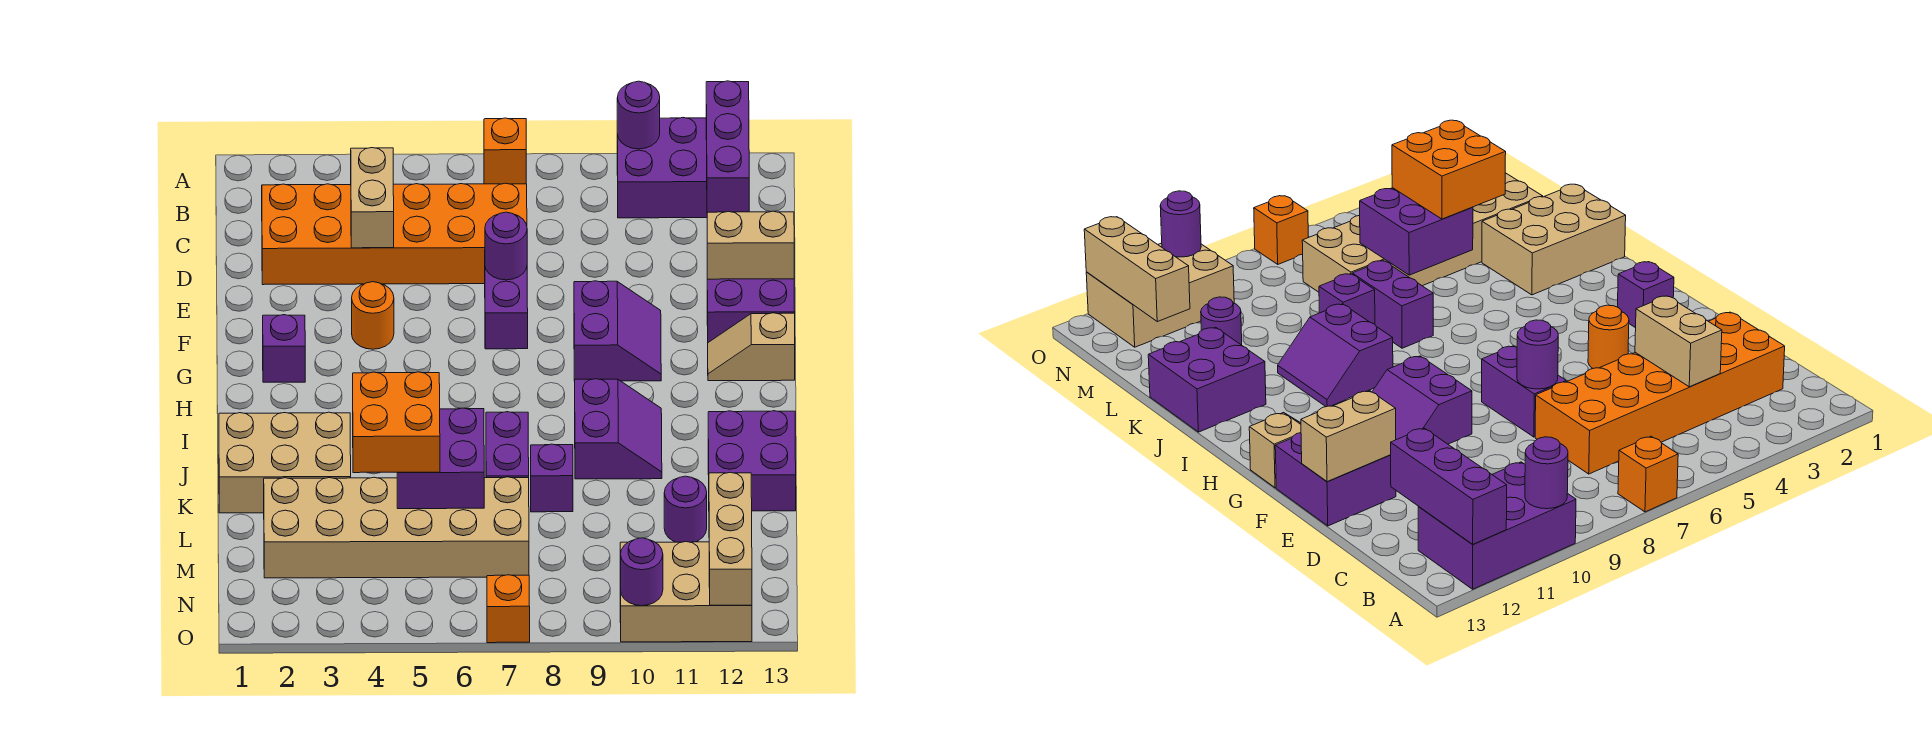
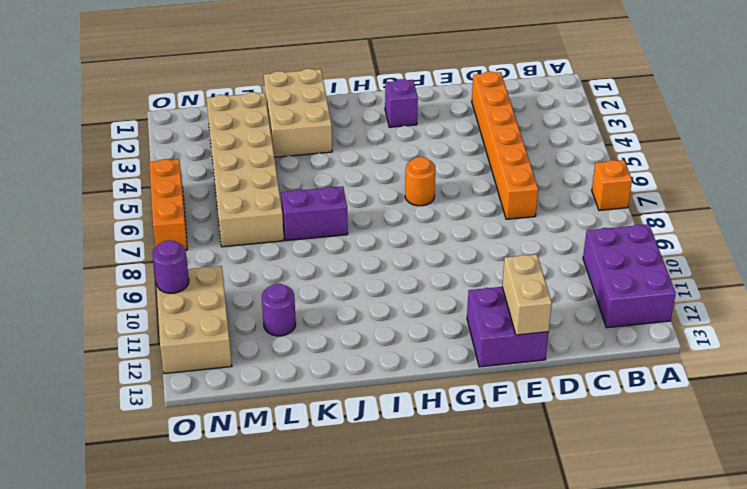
orange 1x6 brick [472,71,538,219] -> orange 2x6 brick [262,183,527,285]
orange 1x1 round brick [405,157,435,206] -> orange 1x1 round brick moved to [352,282,394,349]
orange 1x3 brick [149,159,187,250] -> orange 1x1 brick [487,575,530,643]
none -> purple 1x2 brick [485,267,528,349]
none -> purple 2x2 slope [574,281,661,381]
none -> tan 1x2 slope [708,313,795,381]

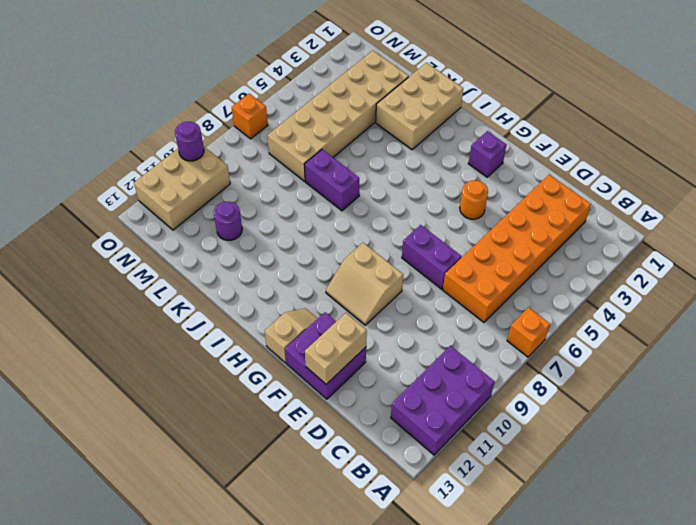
tan 2x2 slope [326,243,403,325] -> purple 2x2 slope [574,281,661,381]
none -> purple 2x2 slope [575,379,662,479]
none -> purple 2x2 brick [708,411,796,511]
none -> purple 1x1 brick [531,444,573,512]

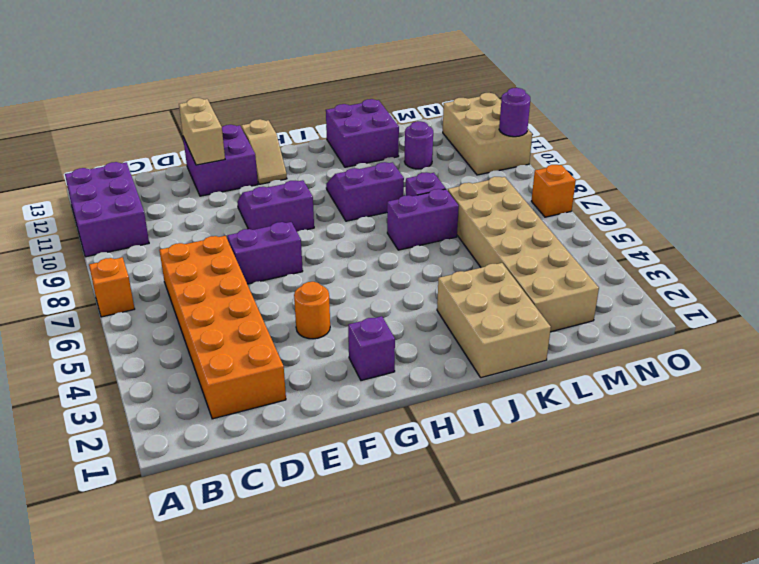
none -> purple 1x1 round brick [617,81,660,149]
none -> purple 1x3 brick [706,81,749,213]
none -> tan 1x2 brick [351,148,394,248]

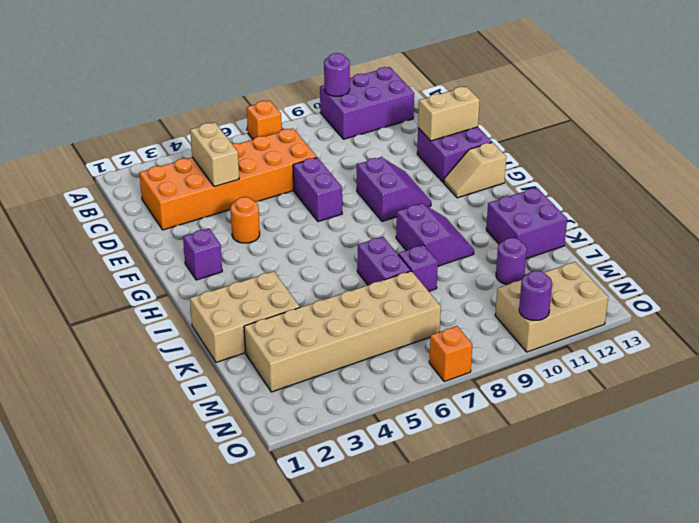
none -> purple 1x3 brick [706,81,749,213]
none -> purple 1x1 round brick [485,212,527,280]
none -> purple 2x2 brick [397,408,484,509]

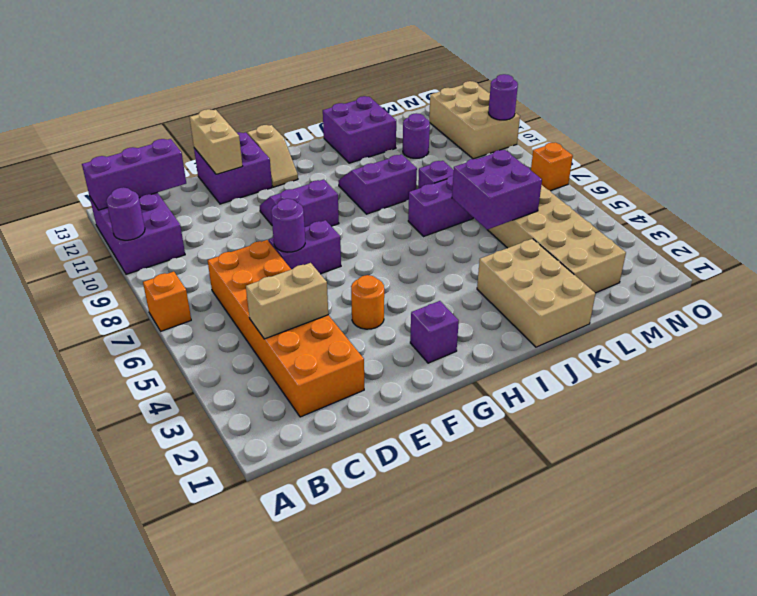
none -> tan 1x3 brick [709,472,752,605]
none -> orange 2x2 brick [353,372,440,473]

